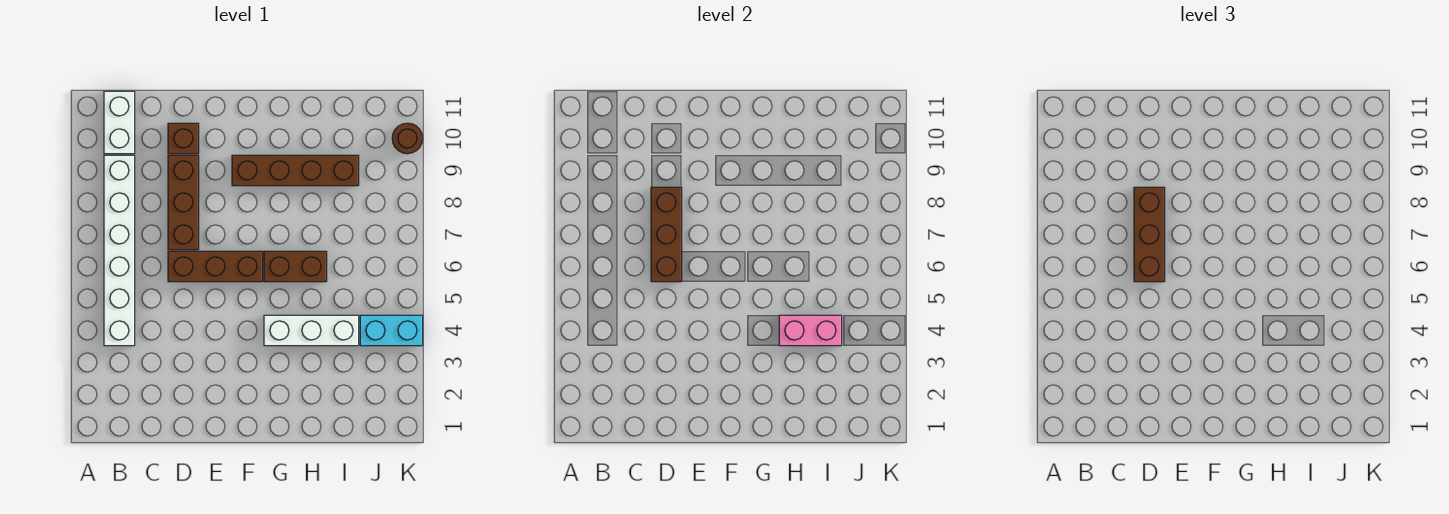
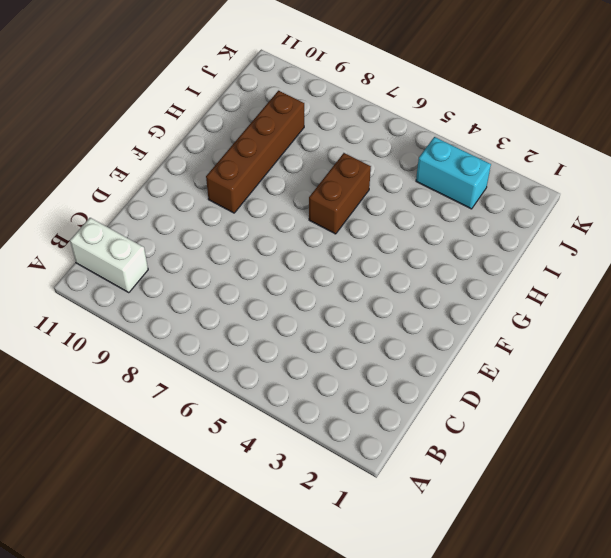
cyan 1x2 brick [416,137,491,209] -> cyan 1x2 brick turned to [360,315,423,346]
none -> white 1x6 brick [104,155,135,346]
none -> brown 1x3 brick [168,251,263,282]
none -> brown 1x3 brick [168,155,199,250]

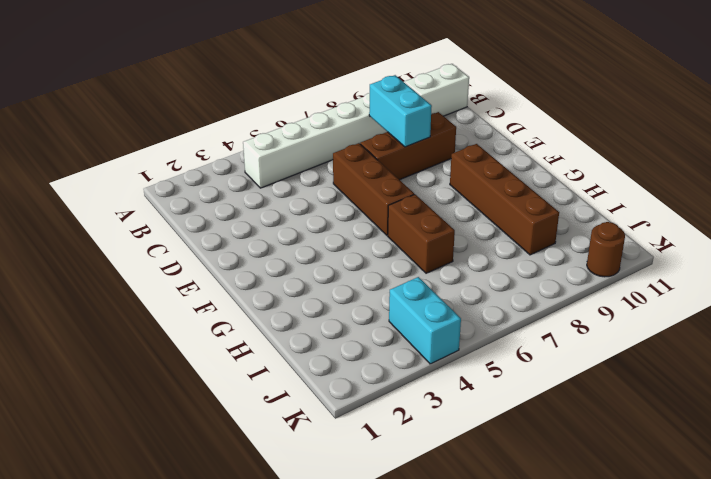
cyan 1x2 brick [369,75,432,147] -> brown 1x3 brick [651,187,682,282]
none -> brown 1x1 brick [168,123,199,154]
none -> white 1x3 brick [264,315,359,346]
none -> pink 1x2 brick [779,315,842,346]

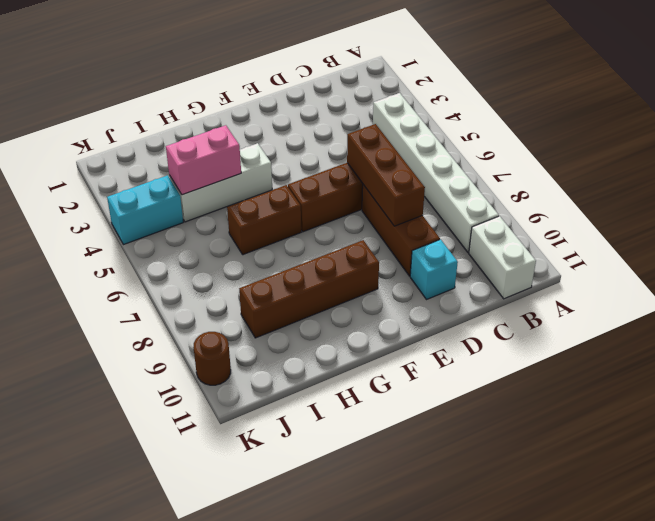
cyan 1x1 brick [410,239,458,300] -> brown 1x1 brick [168,123,199,154]
none -> brown 1x3 brick [1134,187,1165,282]

